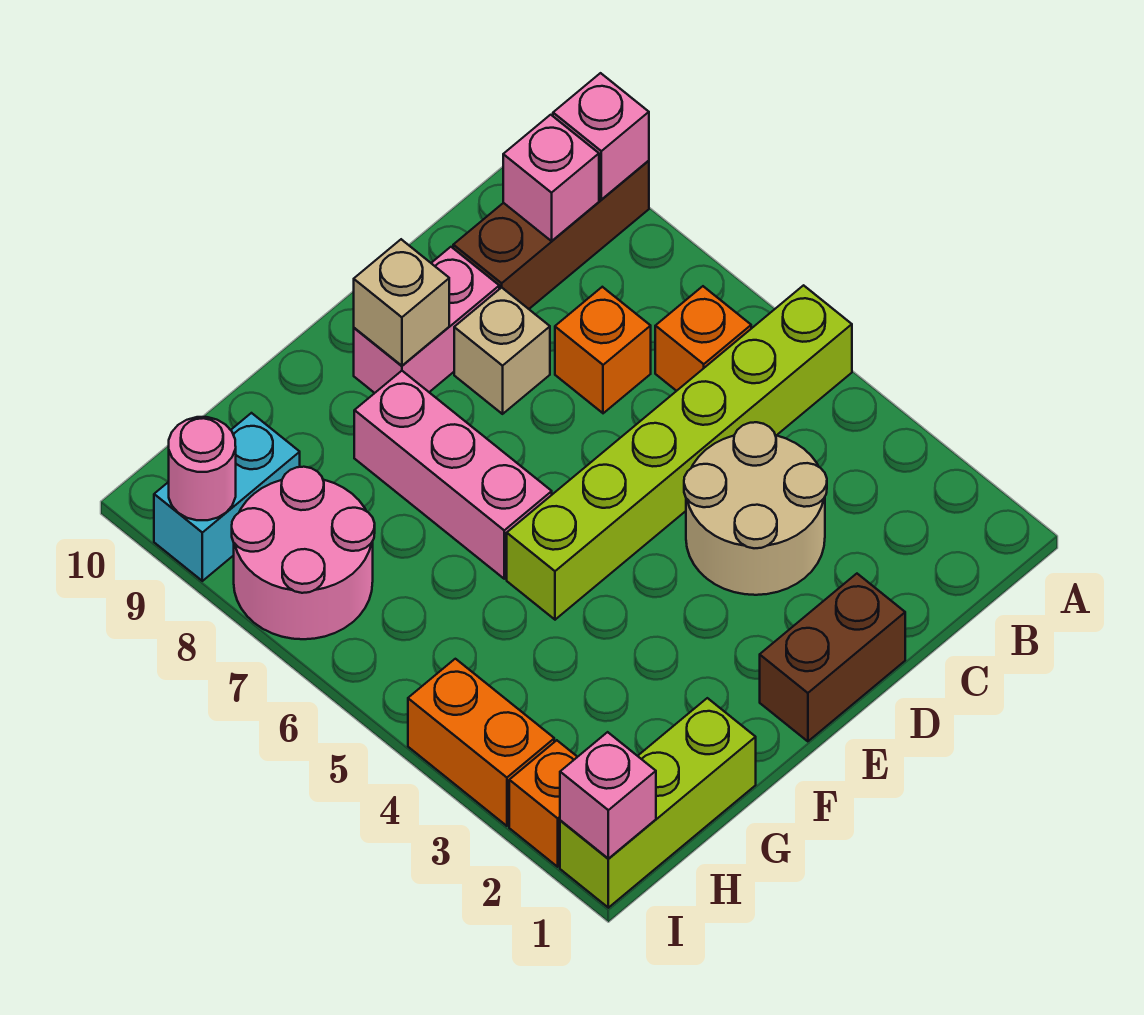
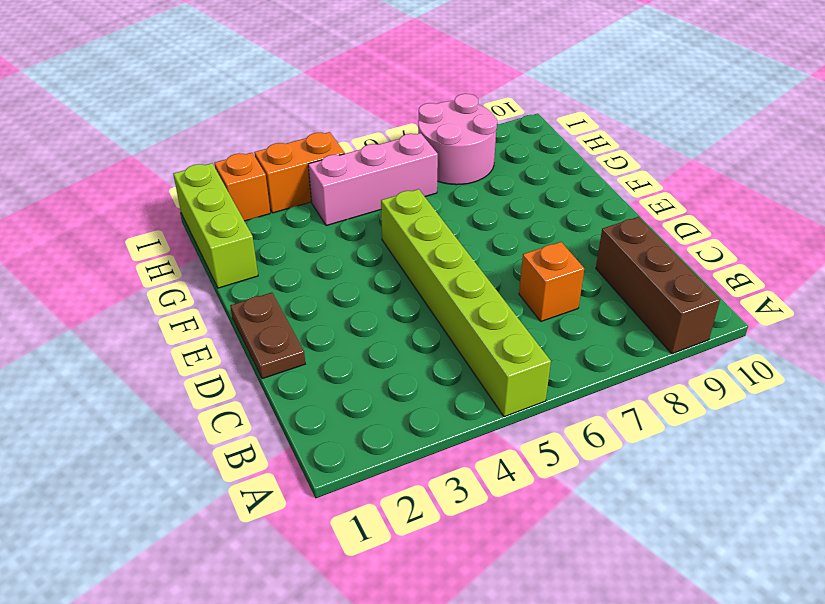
brown 1x2 plate [230,293,305,379] -> brown 1x2 brick [760,574,905,741]
pink 1x3 brick [308,133,438,226] -> pink 1x3 brick moved to [354,371,552,579]
none -> orange 1x1 brick [655,286,751,391]
none -> tan 2x2 round brick [684,422,827,595]
none -> tan 1x1 brick [454,288,550,414]

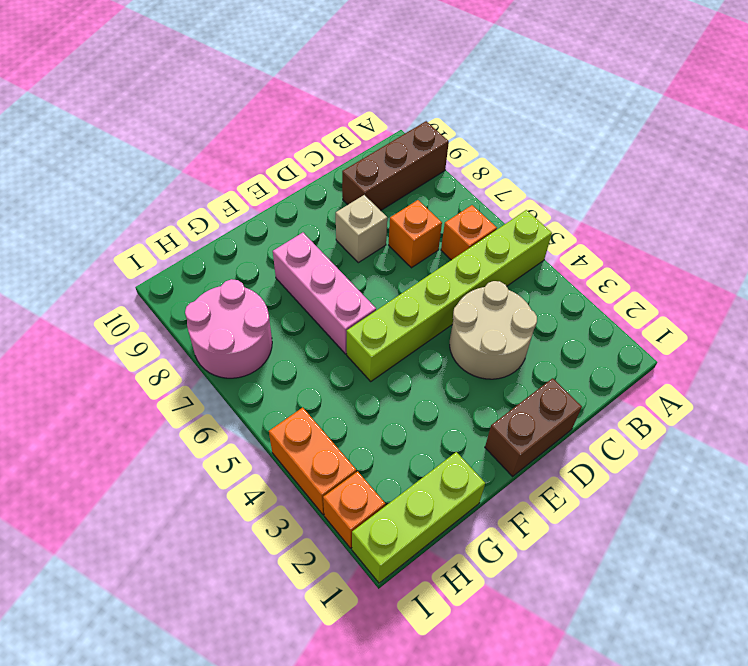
none -> pink 1x2 brick [354,247,499,393]
none -> cyan 1x2 brick [154,413,300,581]
none -> pink 1x1 brick [553,73,649,199]

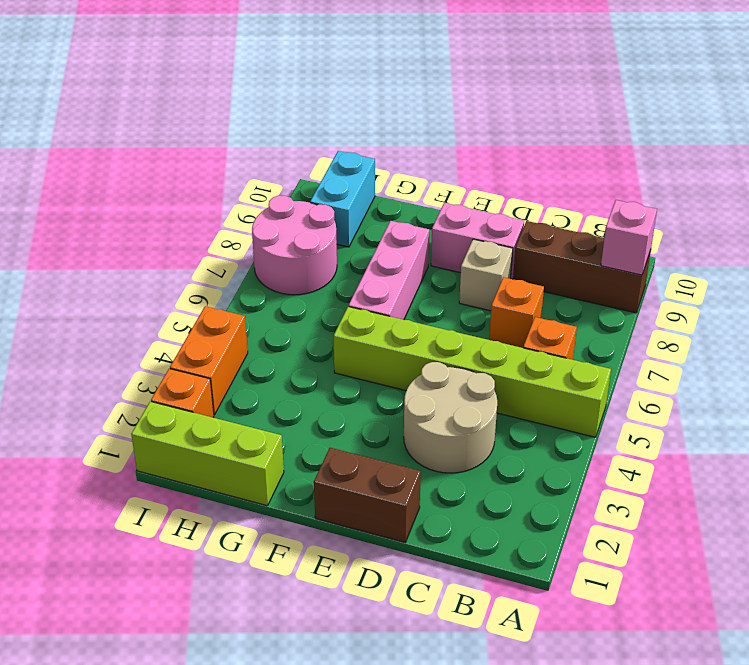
cyan 1x2 brick [310,151,375,247] -> cyan 1x2 brick turned to [154,413,300,581]
none -> pink 1x1 brick [503,115,599,241]
none -> tan 1x1 brick [354,239,449,366]
none -> pink 1x1 brick [560,732,656,859]

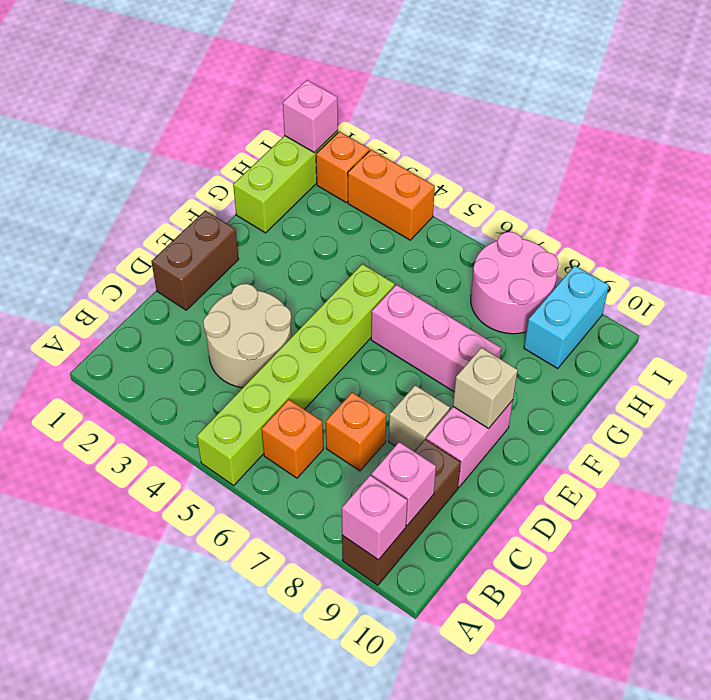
none -> pink 1x1 round brick [169,417,236,520]

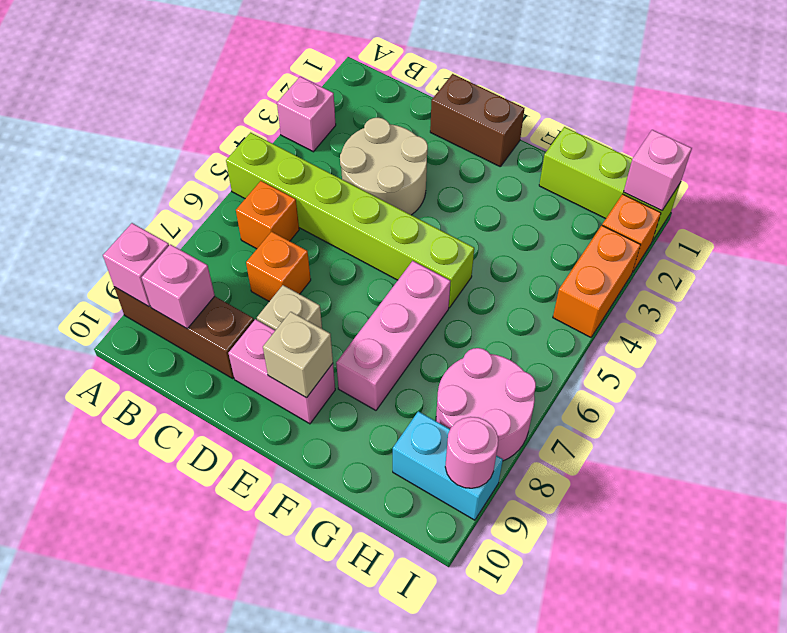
pink 1x1 brick [277,77,336,152] -> none

